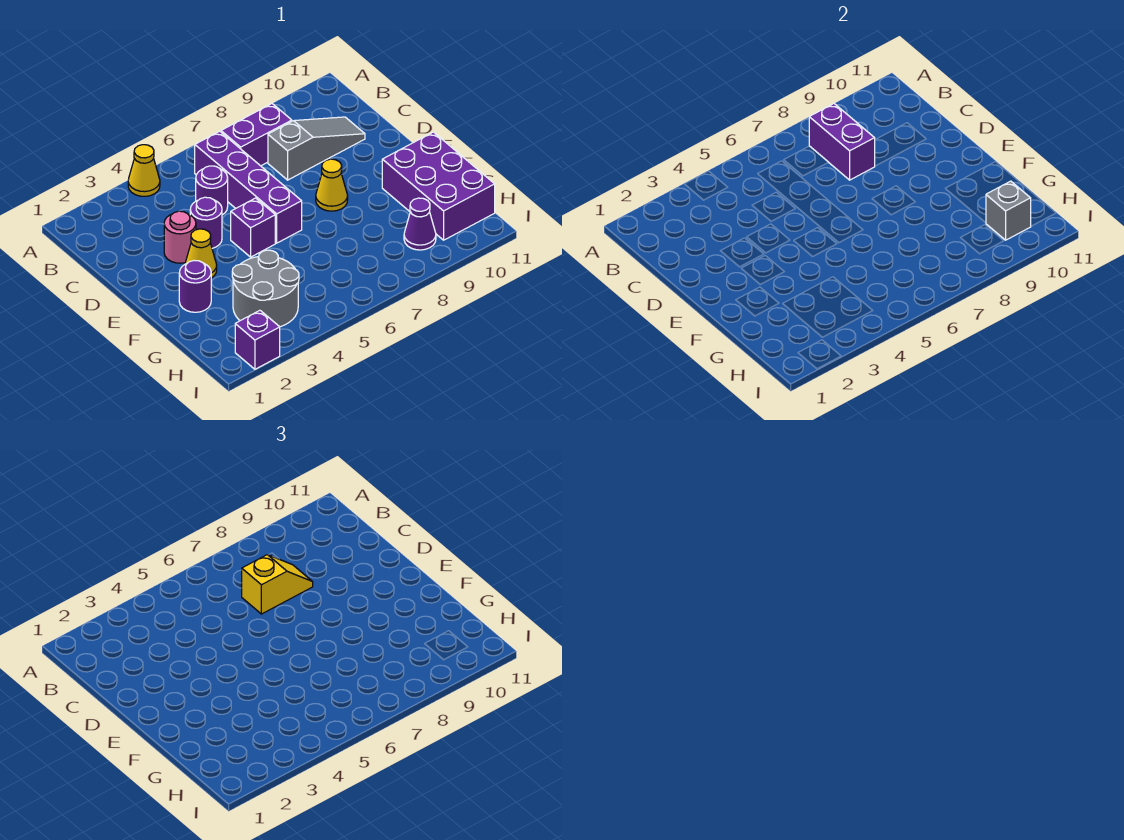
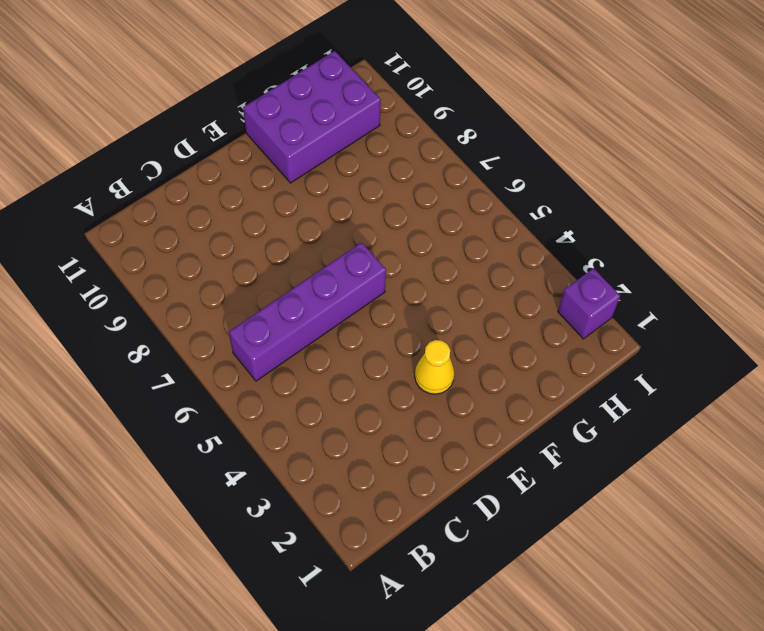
none -> yellow 1x1 cone [128,145,160,196]
none -> purple 1x2 brick [221,104,292,166]
none -> purple 1x1 round brick [196,166,228,215]

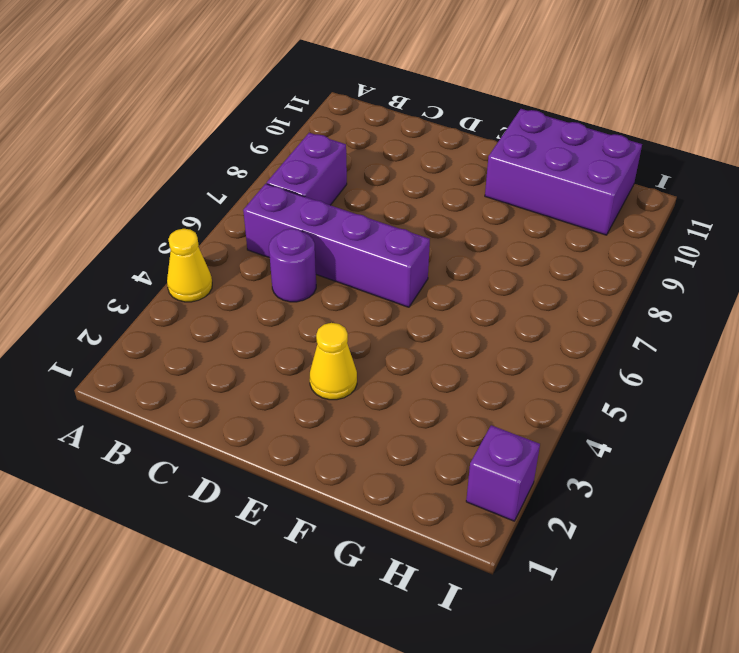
none -> grey 1x3 slope [268,117,365,180]
none -> pink 1x1 round brick [164,211,196,263]
none -> purple 1x1 round brick [190,197,222,248]

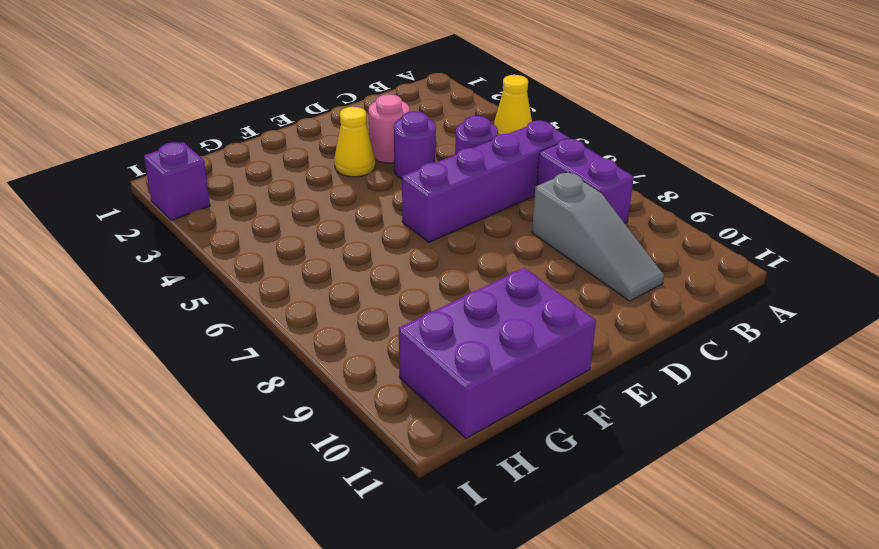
none -> purple 1x1 brick [231,198,275,257]
none -> yellow 1x1 cone [316,159,348,211]
none -> purple 1x1 round brick [179,261,211,312]

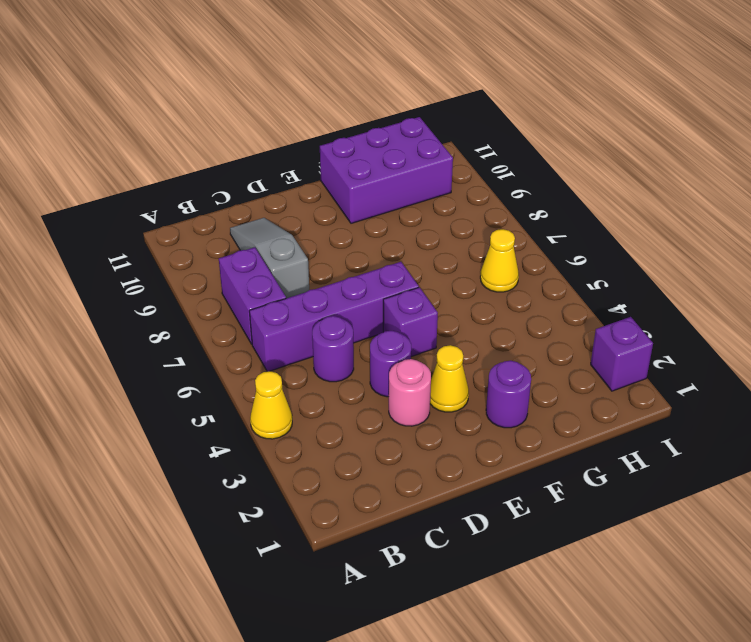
yellow 1x1 cone [480,229,519,292] -> yellow 1x1 cone moved to [316,159,348,211]
none -> grey 2x2 round brick [232,250,299,327]
none -> purple 1x1 cone [404,198,436,250]
none -> purple 1x2 brick [809,104,875,180]

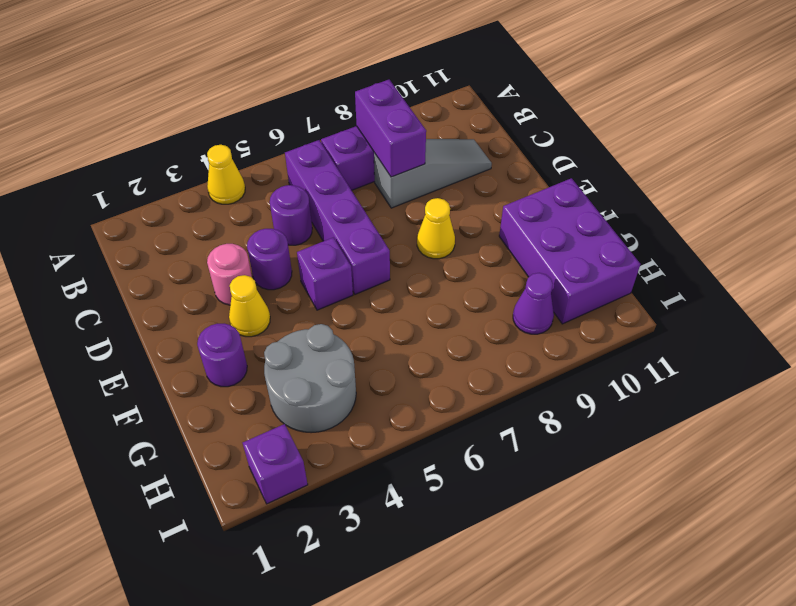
none -> grey 1x1 brick [986,181,1031,240]
none -> yellow 1x2 slope [242,555,313,614]

